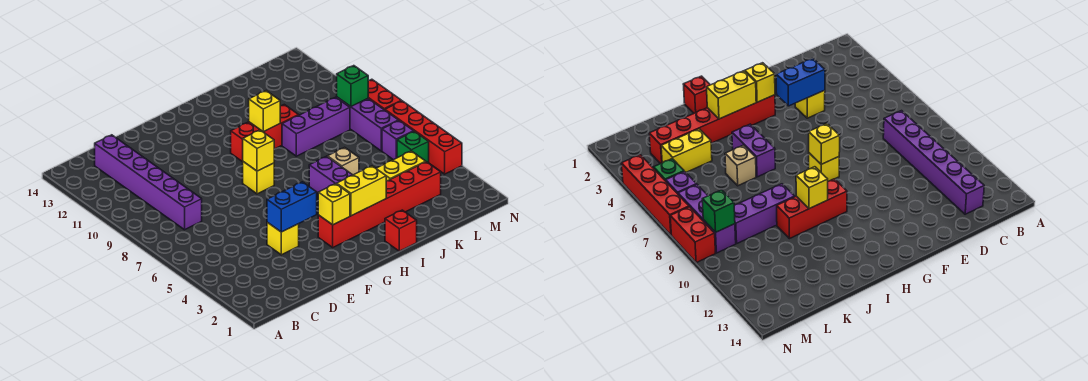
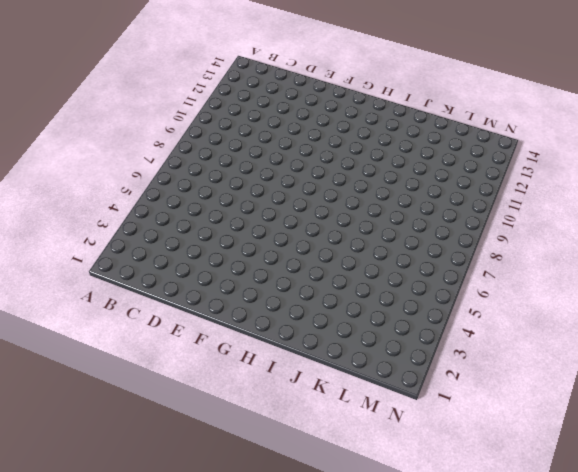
none -> purple 1x6 brick [95,135,202,230]
none -> yellow 1x1 brick [267,222,299,255]
none -> red 1x6 brick [318,162,441,247]

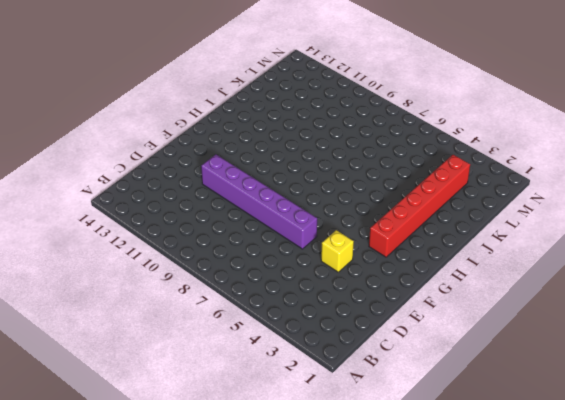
purple 1x6 brick [201,155,317,249] -> purple 1x6 brick moved to [95,135,202,230]
none -> yellow 1x1 brick [243,162,274,194]
none -> red 1x3 brick [231,105,298,162]
none -> red 1x1 brick [385,210,417,251]

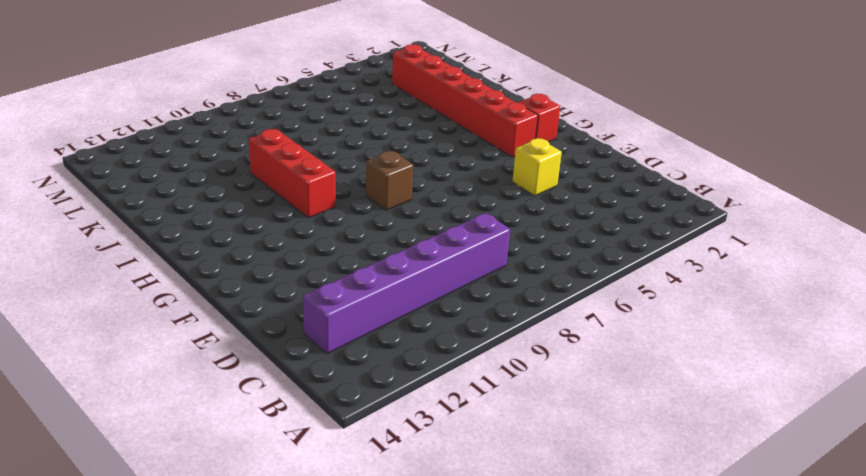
red 1x1 brick [518,94,560,142] -> red 1x1 brick moved to [385,210,417,251]
brown 1x1 brick [366,151,413,210] -> yellow 1x1 brick [243,162,274,194]
none -> purple 1x2 brick [309,156,352,193]
none -> tan 1x1 brick [327,147,359,175]
none -> purple 1x3 brick [282,97,350,156]

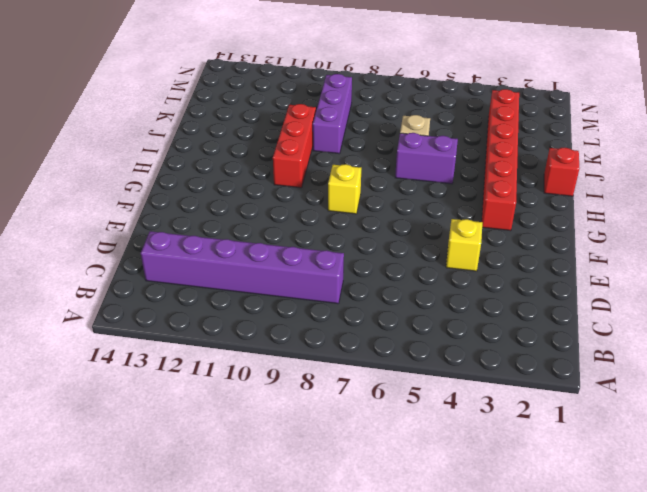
none -> yellow 1x2 brick [376,151,426,181]
none -> green 1x1 brick [397,131,429,163]
none -> purple 1x1 brick [382,121,414,160]

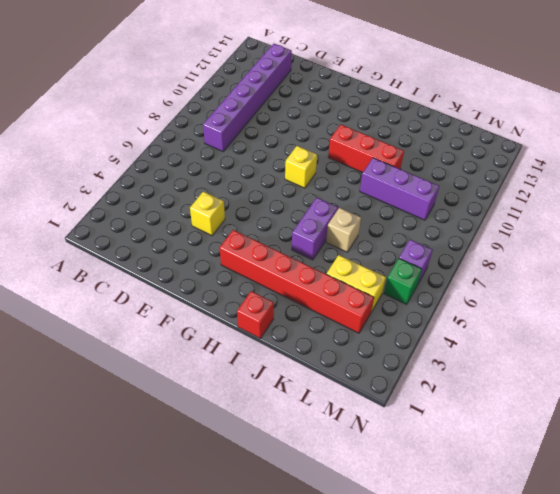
none -> purple 1x3 brick [337,97,398,151]
none -> red 1x4 brick [385,101,462,174]
none -> red 1x2 brick [368,79,401,110]

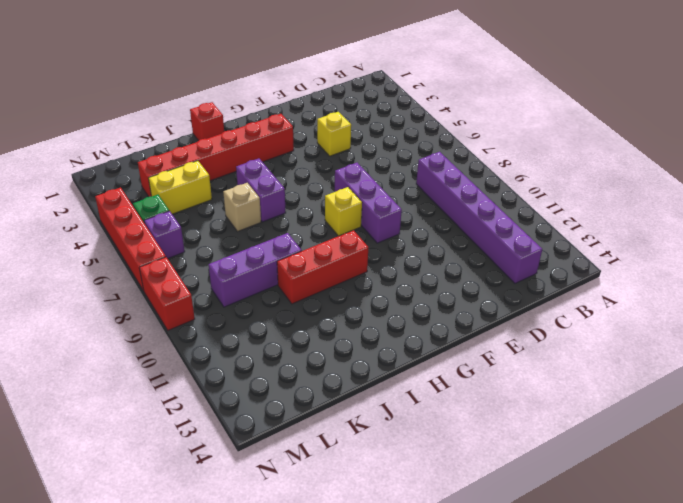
purple 1x3 brick [335,163,402,243] -> purple 1x3 brick moved to [337,97,398,151]
none -> blue 1x2 brick [267,182,317,232]
none -> yellow 1x1 brick [318,184,350,225]
none -> yellow 1x1 brick [243,130,274,171]

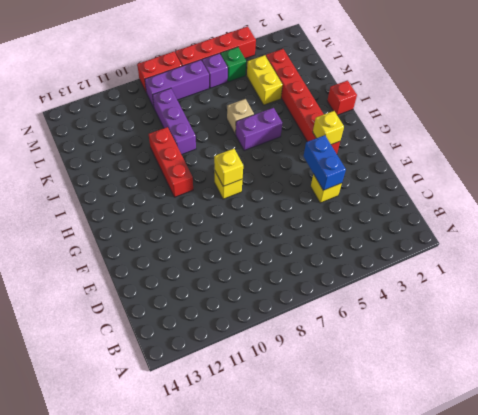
none -> purple 1x6 brick [95,135,202,230]
none -> yellow 1x2 brick [337,166,386,216]
none -> yellow 1x1 brick [249,91,280,132]

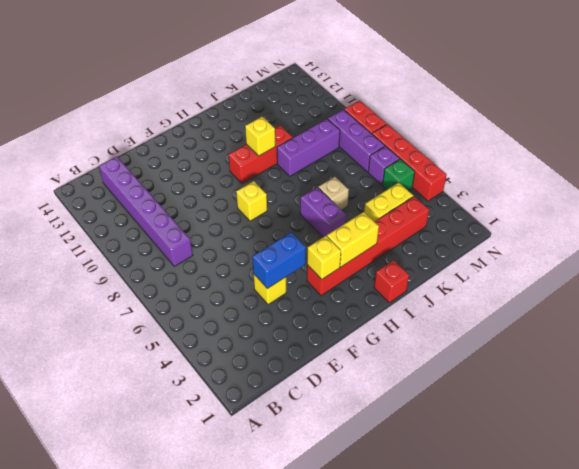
none -> yellow 1x1 brick [243,130,274,171]
none -> green 1x1 brick [337,66,368,107]

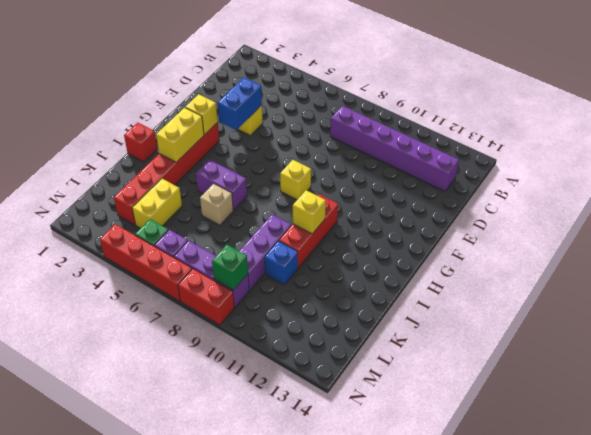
blue 1x1 brick [265,241,298,285] -> none
none -> yellow 1x1 brick [243,130,274,171]

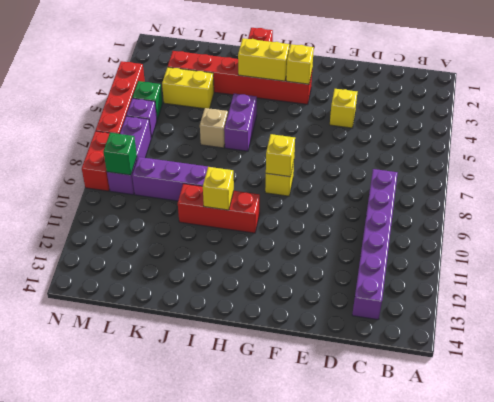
none -> blue 1x2 brick [267,182,317,232]

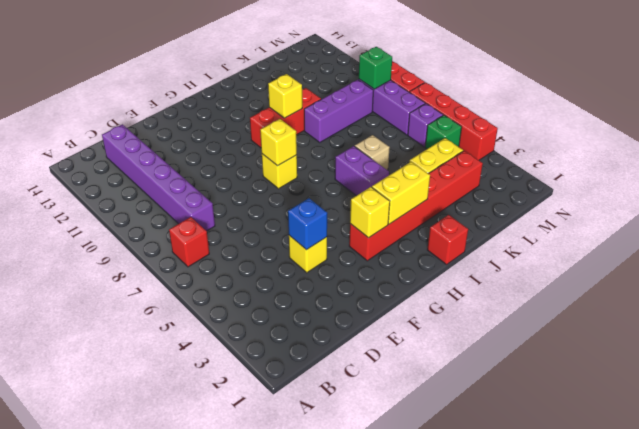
red 1x1 brick [169,217,209,267] -> none
blue 1x1 brick [288,198,327,250] -> blue 1x2 brick [267,182,317,232]

